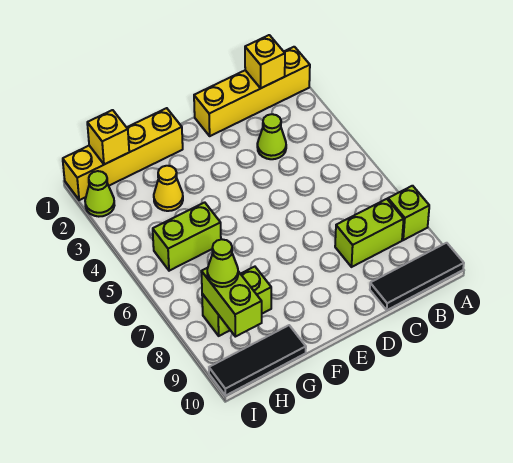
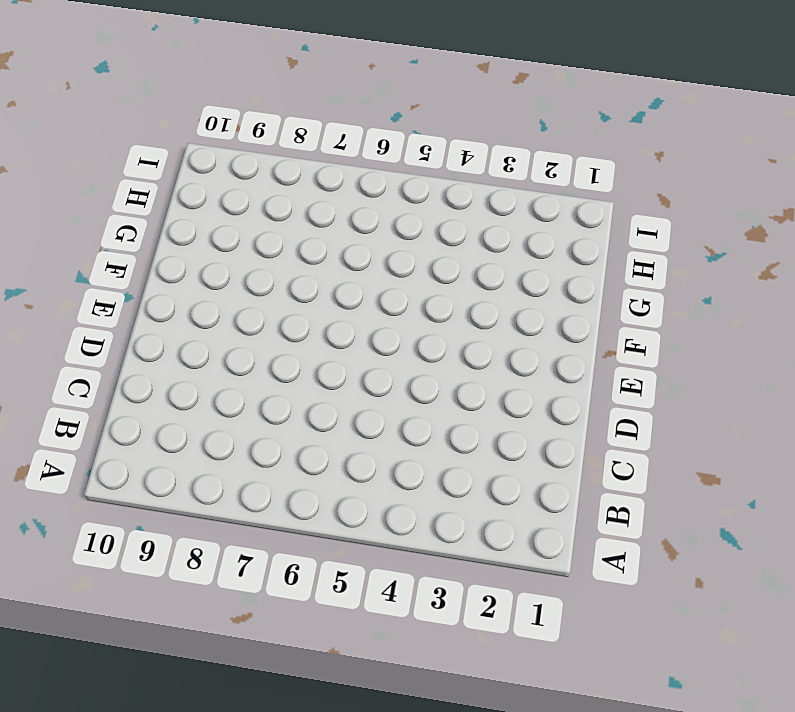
none -> yellow 1x4 brick [194,47,310,136]
none -> lime 1x1 brick [388,186,429,240]
none -> black 1x3 tile [370,243,464,310]

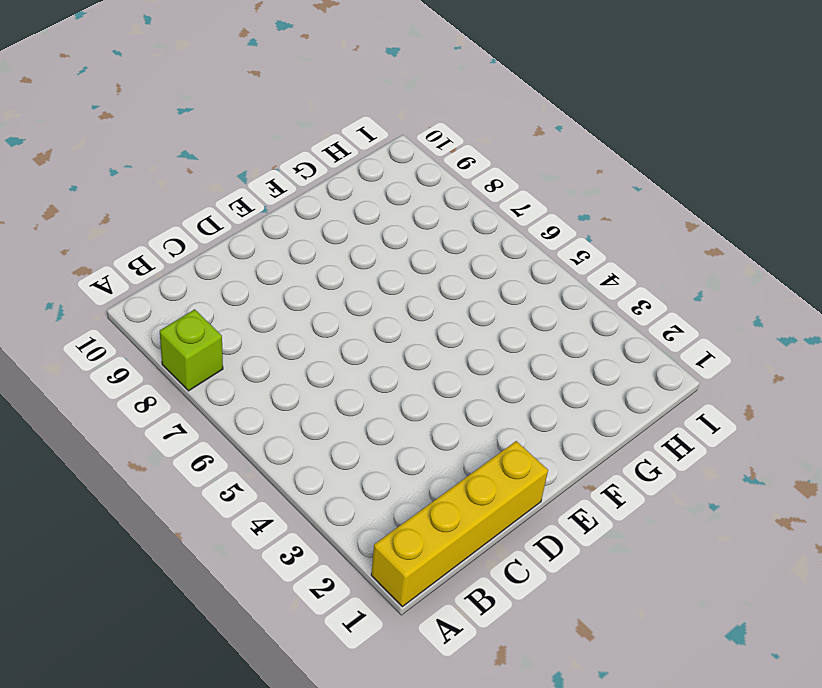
none -> black 1x3 tile [370,243,464,310]
none -> lime 1x2 brick [335,199,404,267]
none -> lime 1x1 cone [257,114,286,159]

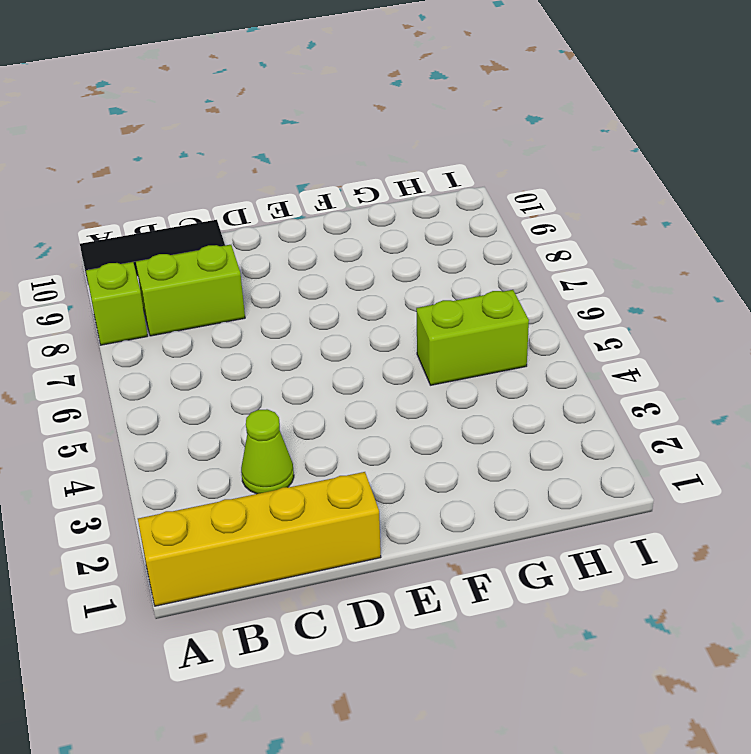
none -> yellow 1x4 brick [63,108,183,200]
none -> yellow 1x1 cone [154,166,183,211]
none -> lime 1x2 brick [202,267,271,336]

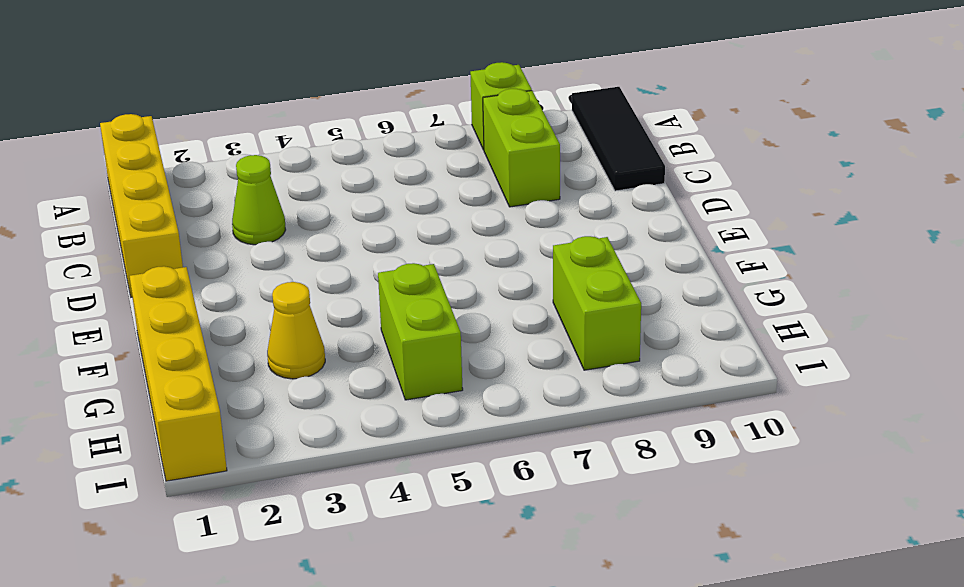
none -> black 1x3 tile [209,325,306,396]
none -> lime 1x1 cone [85,171,114,217]
none -> yellow 1x1 brick [245,35,285,88]

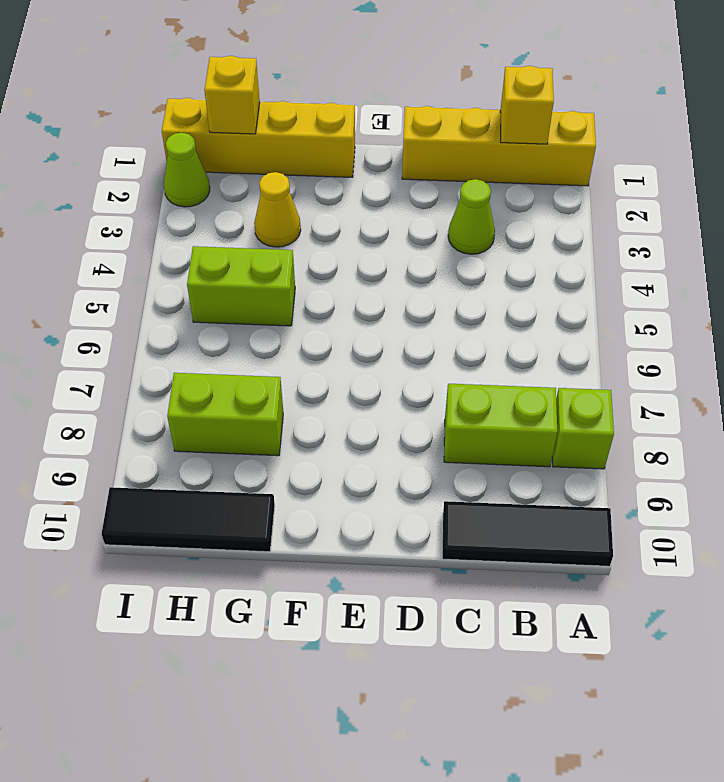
none -> lime 1x2 brick [201,268,262,337]
none -> lime 1x1 cone [207,239,238,287]

